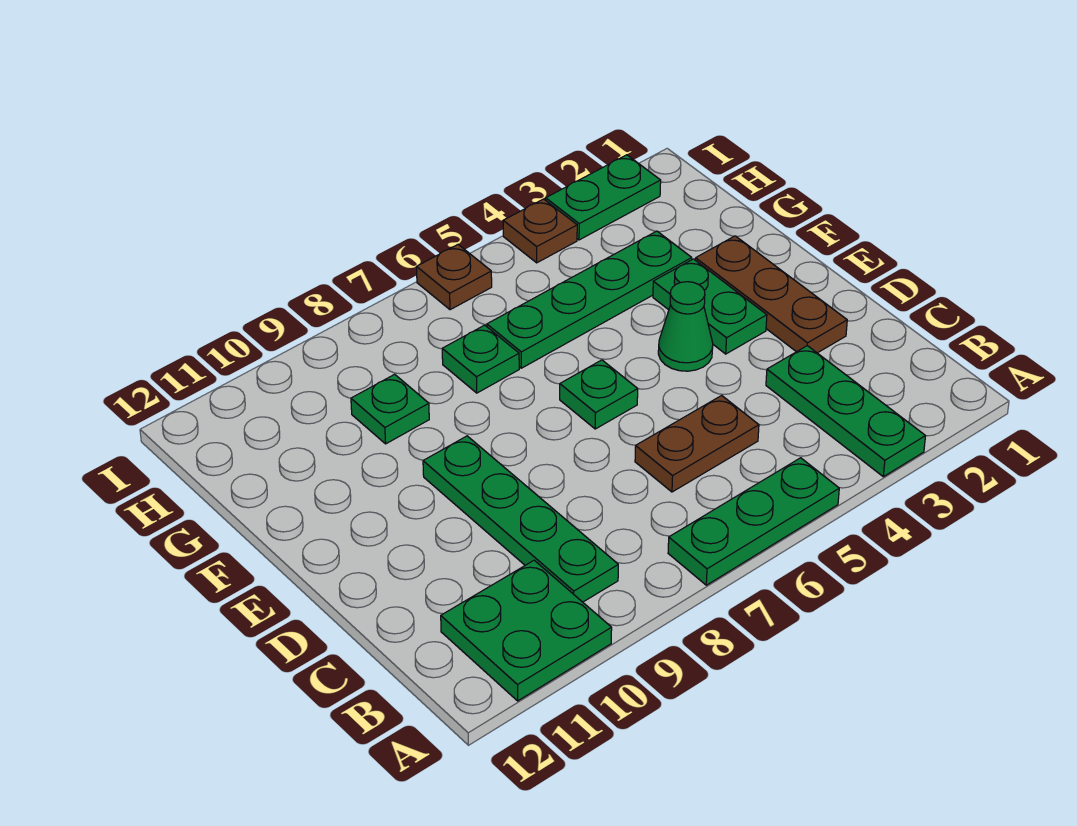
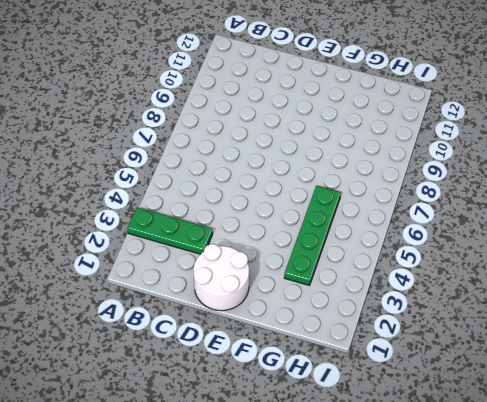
white 2x2 round brick [193,244,249,311] -> brown 1x3 plate [695,236,847,353]
none -> green 1x3 plate [668,458,839,585]
none -> green 2x2 plate [441,560,612,701]
none -> green 1x4 plate [423,436,618,602]

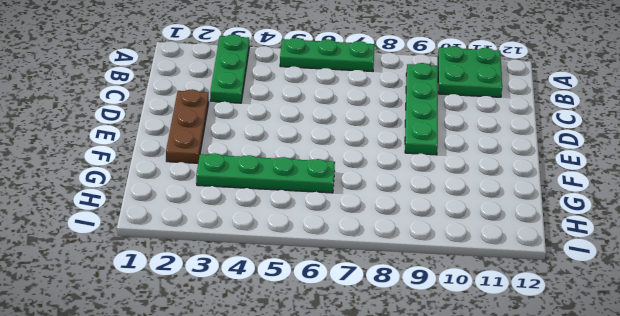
none -> brown 1x2 plate [635,395,759,492]
none -> green 1x2 plate [653,259,767,354]
none -> green 1x1 cone [658,282,713,371]

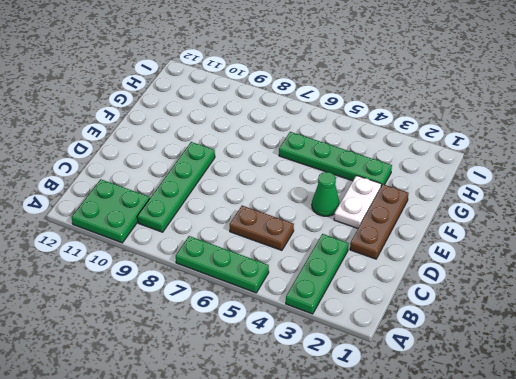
white 1x2 plate [334,175,382,228] -> green 1x2 plate [653,259,767,354]
none -> green 1x1 plate [560,360,638,429]
none -> green 1x1 plate [442,325,519,393]
none -> green 1x1 plate [351,374,429,444]

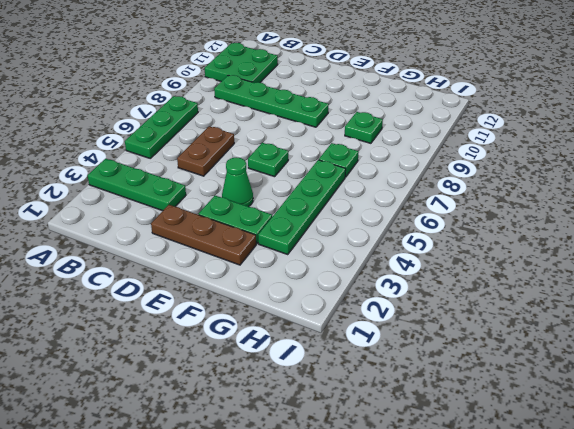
none -> green 1x2 plate [546,155,661,240]
none -> brown 1x1 plate [503,199,577,263]
none -> brown 1x1 plate [417,245,492,310]

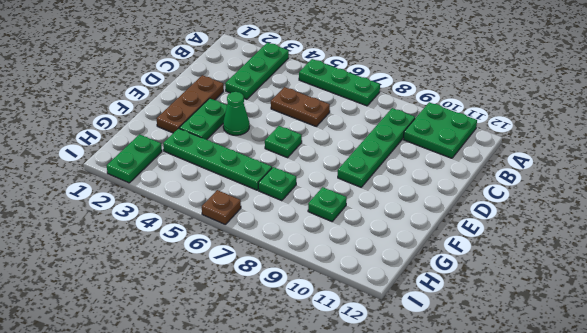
green 1x2 plate [107,134,162,183] -> green 1x2 plate turned to [546,155,661,240]
none -> brown 1x1 plate [503,199,577,263]

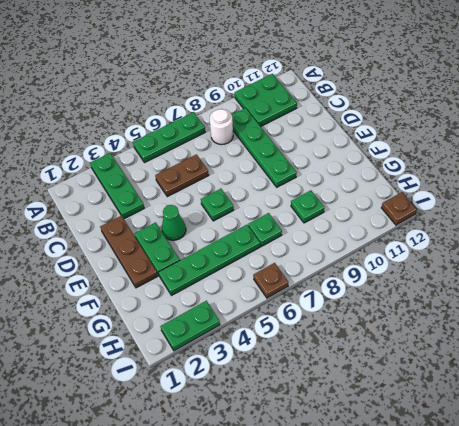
white 1x1 round brick [210,109,233,145] -> none
brown 1x1 plate [381,192,417,225] -> brown 1x1 plate moved to [503,199,577,263]

